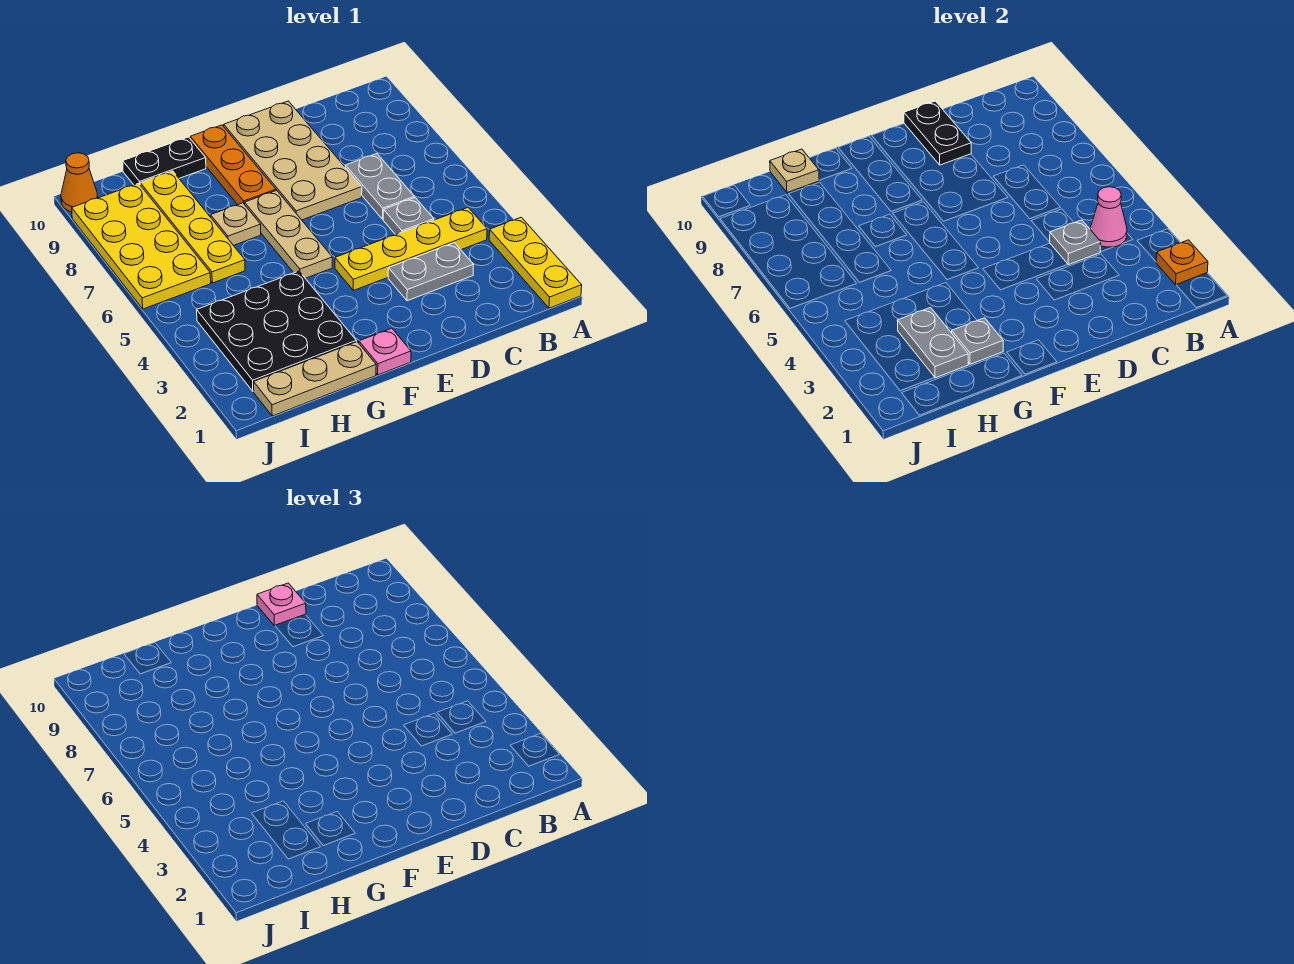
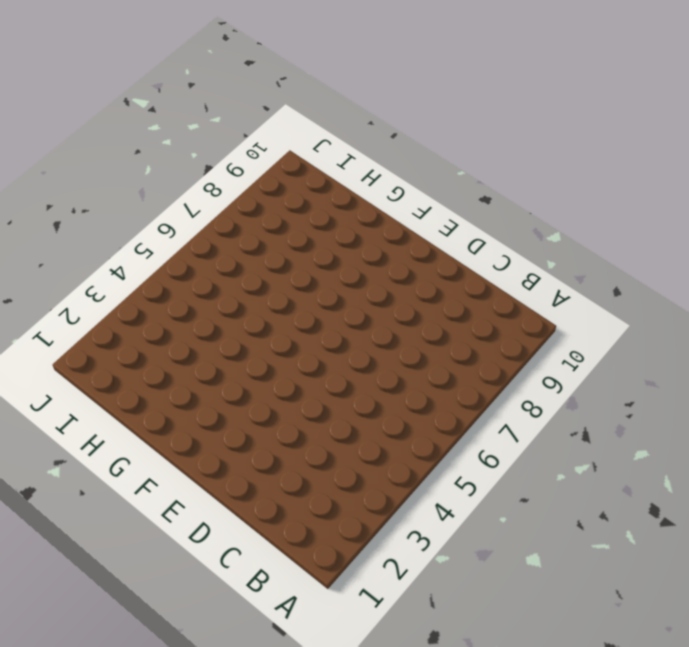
none -> yellow 1x3 plate [489,217,582,308]
none -> yellow 1x4 plate [335,208,487,290]
none -> grey 1x2 plate [388,243,474,301]

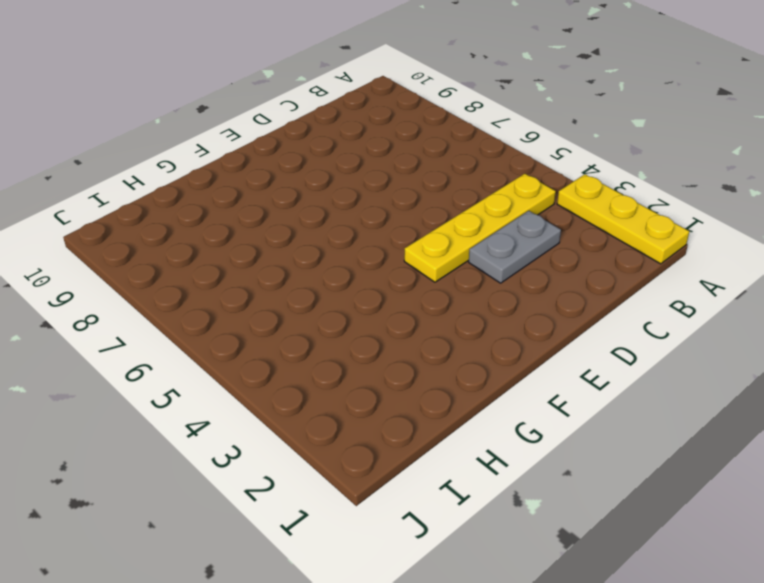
none -> grey 1x1 plate [383,198,434,235]
none -> grey 1x2 plate [345,154,414,219]
none -> tan 2x4 plate [224,101,362,220]

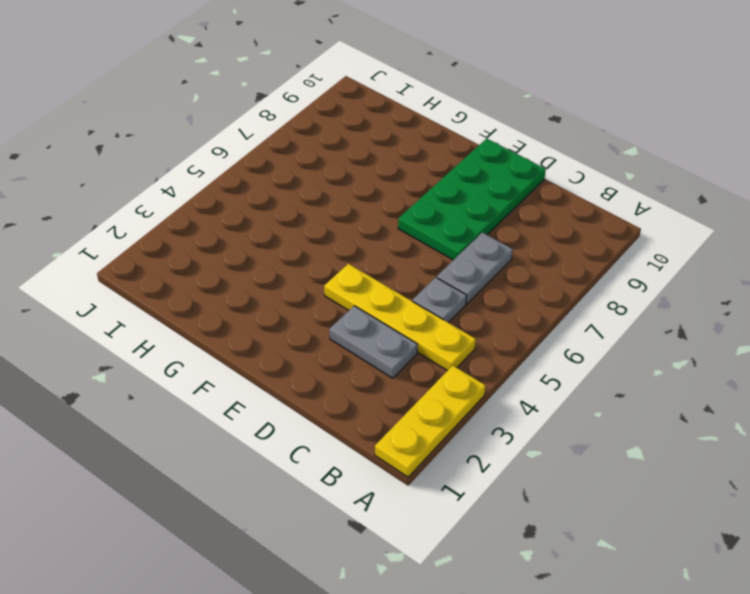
green 2x4 plate [398,138,546,260] -> tan 2x4 plate [224,101,362,220]
none -> pink 1x1 plate [359,328,411,375]
none -> tan 1x3 plate [245,190,332,278]
none -> orange 1x3 plate [190,125,276,205]

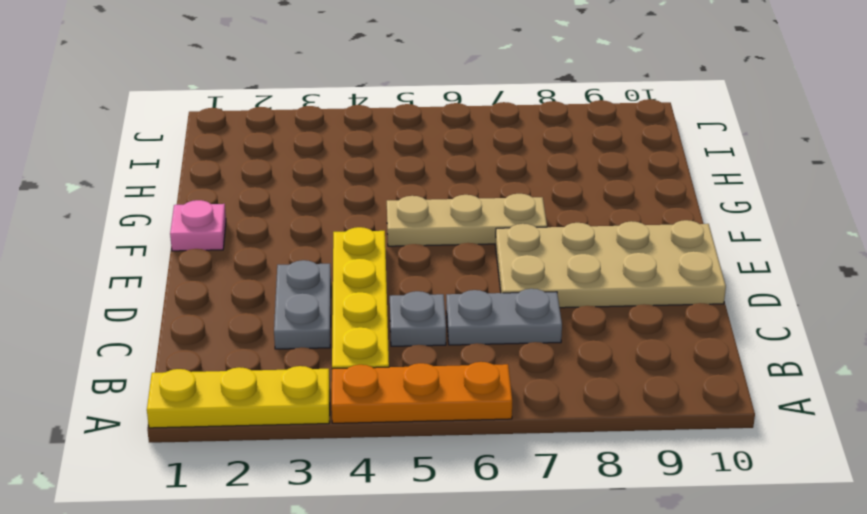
orange 1x3 plate [332,362,512,423] -> orange 1x3 plate moved to [190,125,276,205]
none -> tan 1x3 plate [254,342,376,416]
none -> black 3x3 plate [197,271,356,391]
none -> tan 1x1 plate [211,203,261,245]

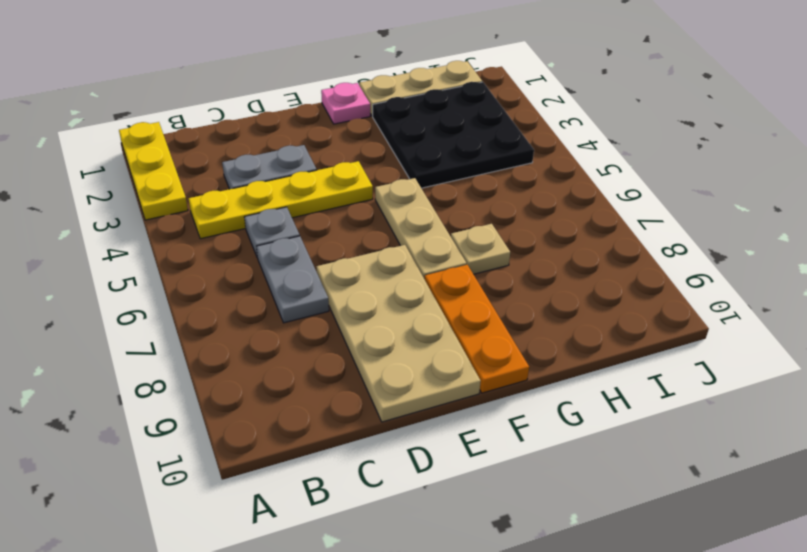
none -> black 1x2 plate [123,137,206,185]
none -> yellow 1x4 plate [140,171,245,283]
none -> yellow 2x4 plate [72,183,211,309]

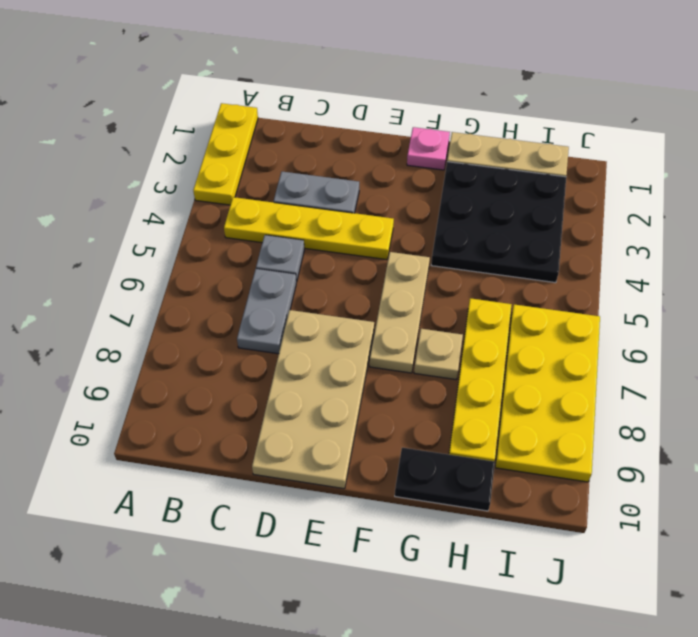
none -> orange 1x3 plate [190,125,276,205]
none -> orange 1x1 cone [61,153,98,212]
none -> orange 1x1 plate [1156,240,1208,285]

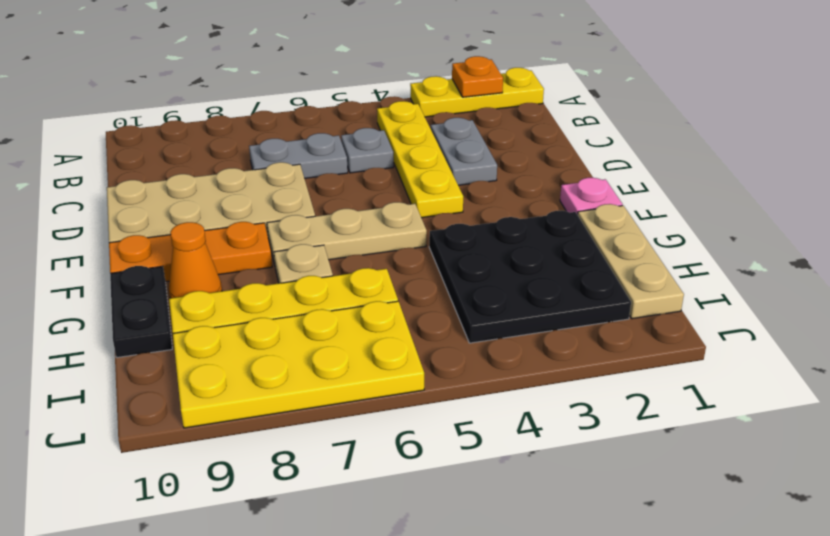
orange 1x1 cone [169,222,222,298] -> orange 1x1 cone moved to [61,153,98,212]
none -> pink 1x1 cone [1090,187,1127,247]
none -> grey 1x1 plate [1050,220,1101,265]
none -> black 1x2 plate [904,101,971,165]

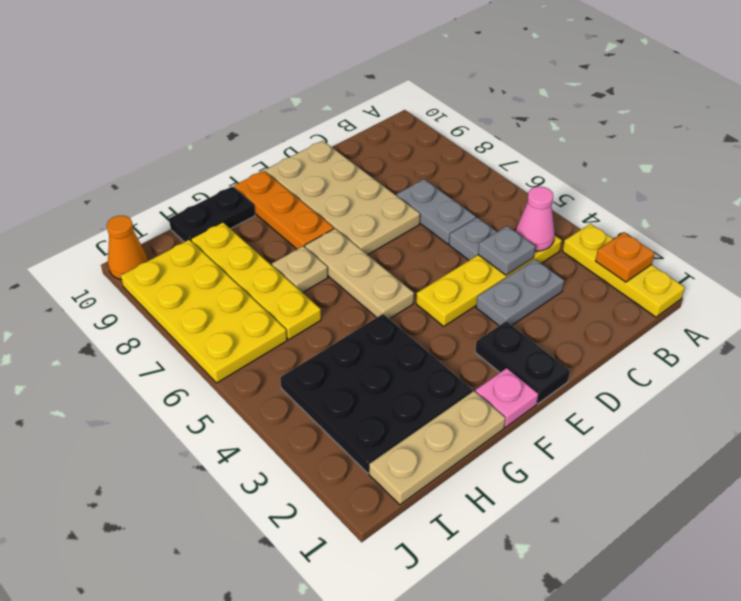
black 1x2 plate [475,321,570,404] -> black 1x2 plate moved to [904,101,971,165]
none -> grey 1x1 plate [952,318,1003,364]
none -> grey 1x2 plate [897,308,968,378]
none -> tan 1x1 plate [770,149,819,193]

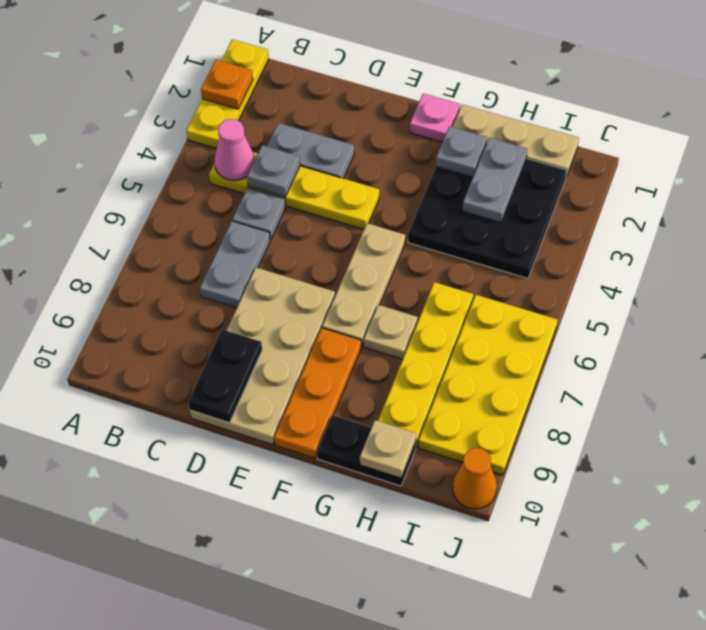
none -> pink 1x1 plate [257,583,306,626]

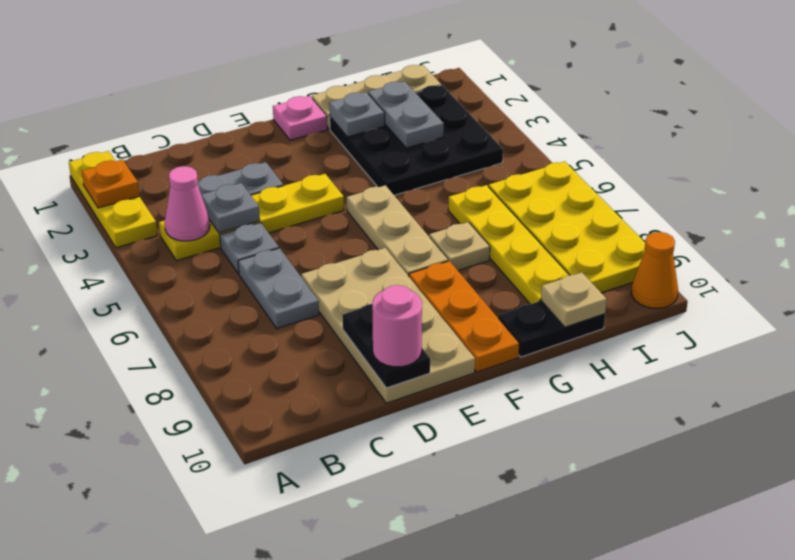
pink 1x1 round brick [372,285,422,367] -> pink 1x1 plate [257,583,306,626]

